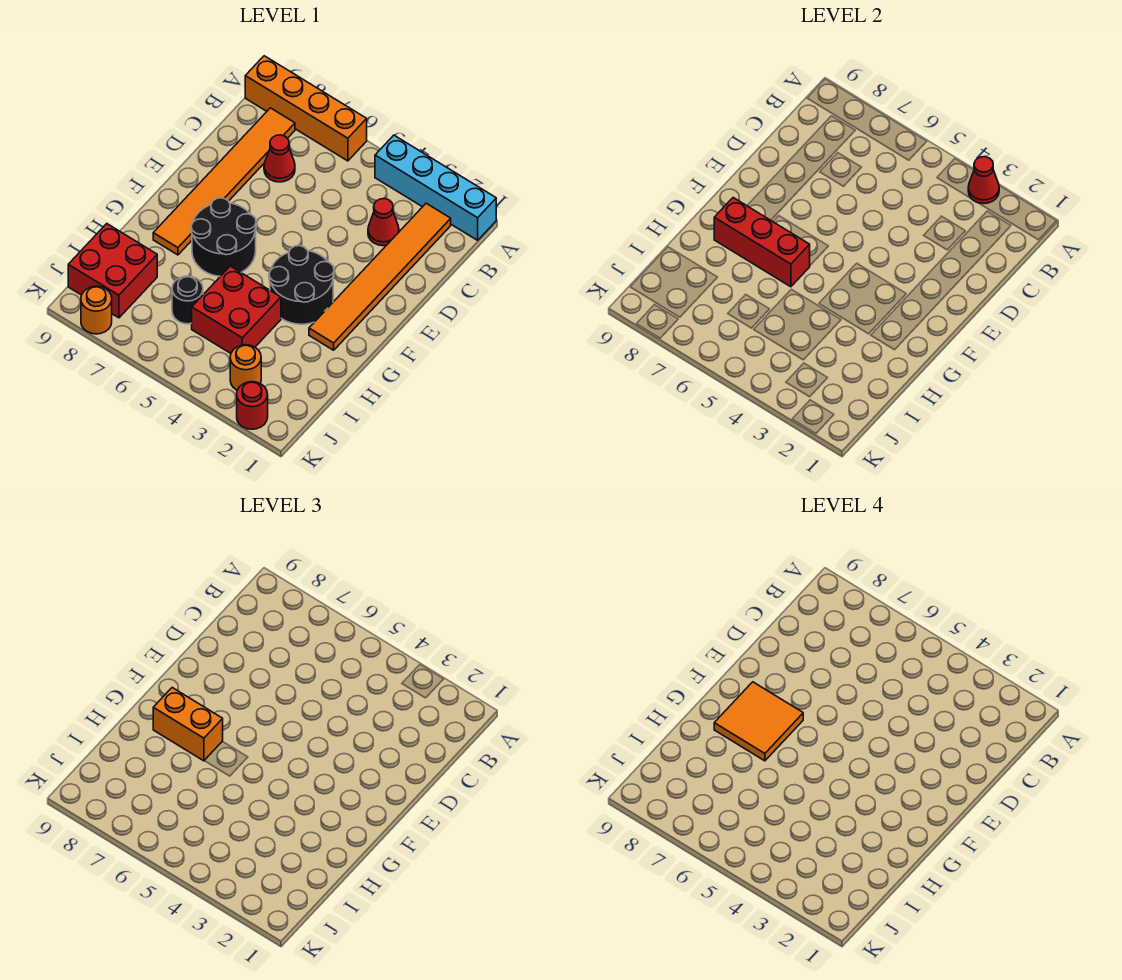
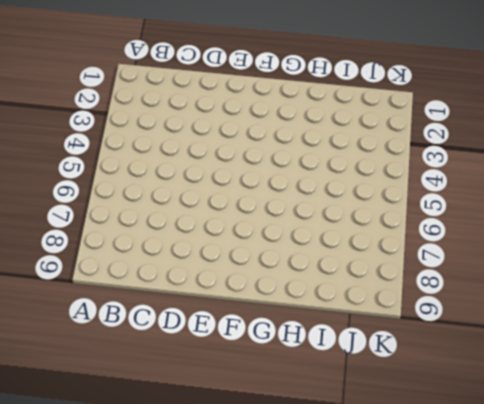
none -> cyan 1x4 brick [375,135,496,240]
none -> orange 1x4 brick [245,56,367,161]
none -> orange 1x6 tile [309,203,451,350]

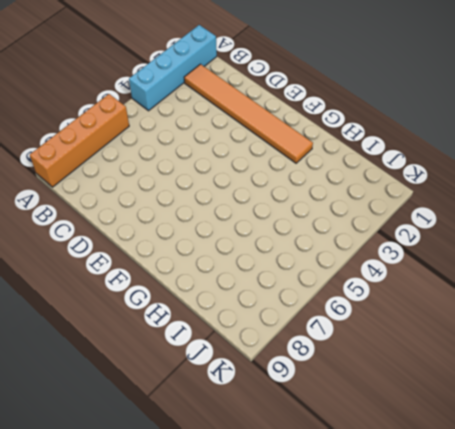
none -> orange 1x6 tile [153,108,295,255]
none -> red 1x1 cone [368,199,399,246]
none -> red 1x1 cone [264,135,295,182]

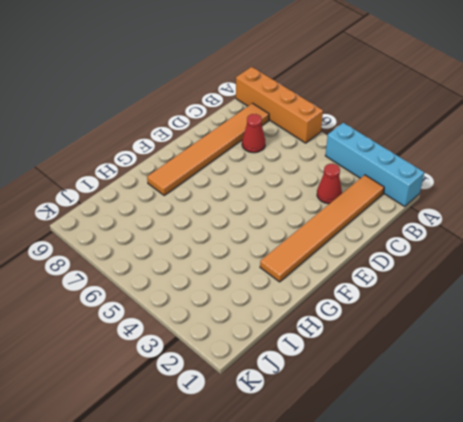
none -> black 2x2 round brick [269,246,334,324]
none -> black 2x2 round brick [191,198,256,276]
none -> red 2x2 brick [192,266,281,353]

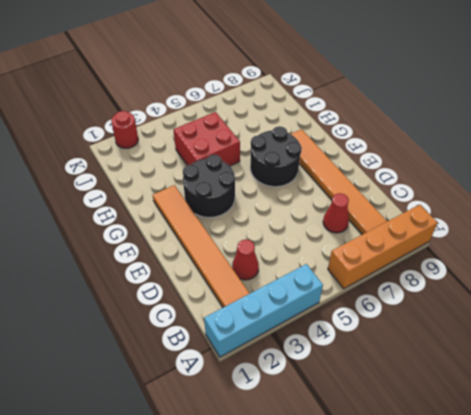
none -> black 1x1 round brick [172,276,203,324]
none -> red 2x2 brick [68,224,157,318]
none -> orange 1x1 round brick [230,345,261,390]

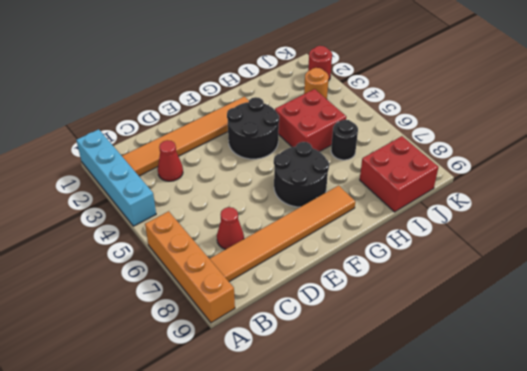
none -> orange 1x1 round brick [81,286,112,334]
none -> red 1x1 cone [968,157,999,204]
none -> red 1x3 brick [714,198,810,287]

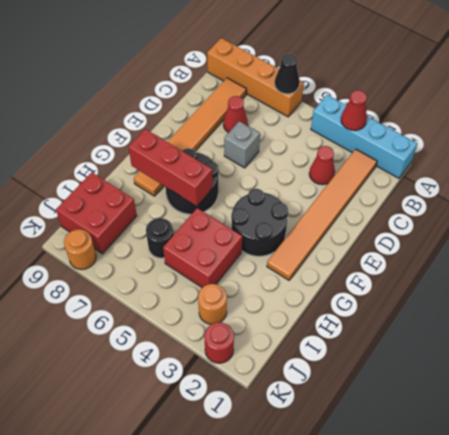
black 1x1 cone [275,54,300,94] -> none
grey 1x1 brick [224,121,260,168] -> none
none -> orange 1x2 brick [153,688,223,761]
none -> orange 2x2 tile [714,682,803,761]

